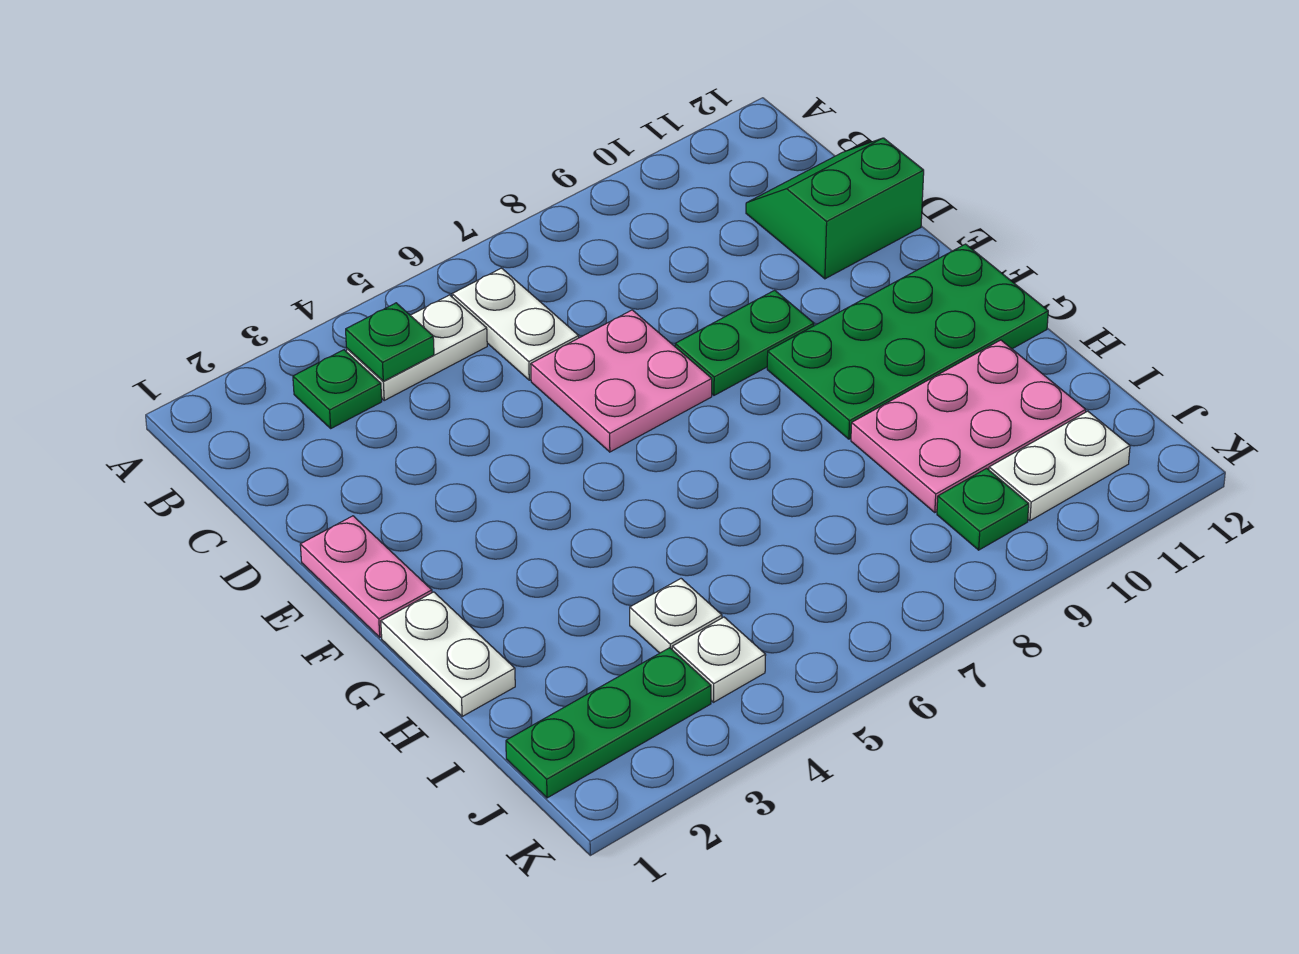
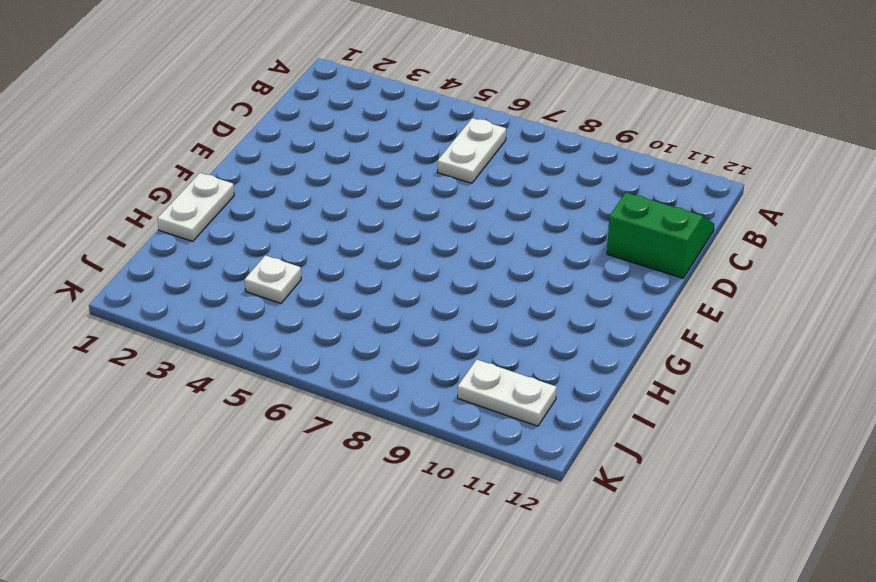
none -> green 1x1 plate [293,350,382,428]
none -> white 1x2 plate [347,295,487,400]
none -> pink 2x2 plate [531,310,712,452]

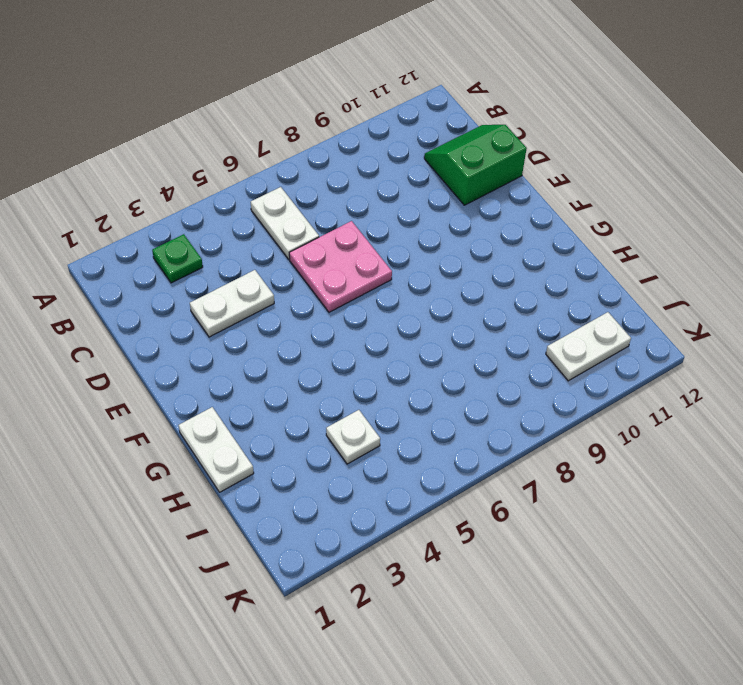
white 1x2 plate [190,270,274,337] -> white 1x2 plate moved to [347,295,487,400]
none -> pink 1x2 plate [300,516,432,637]
none -> green 1x2 plate [675,290,814,395]
none -> green 2x4 plate [767,244,1048,439]

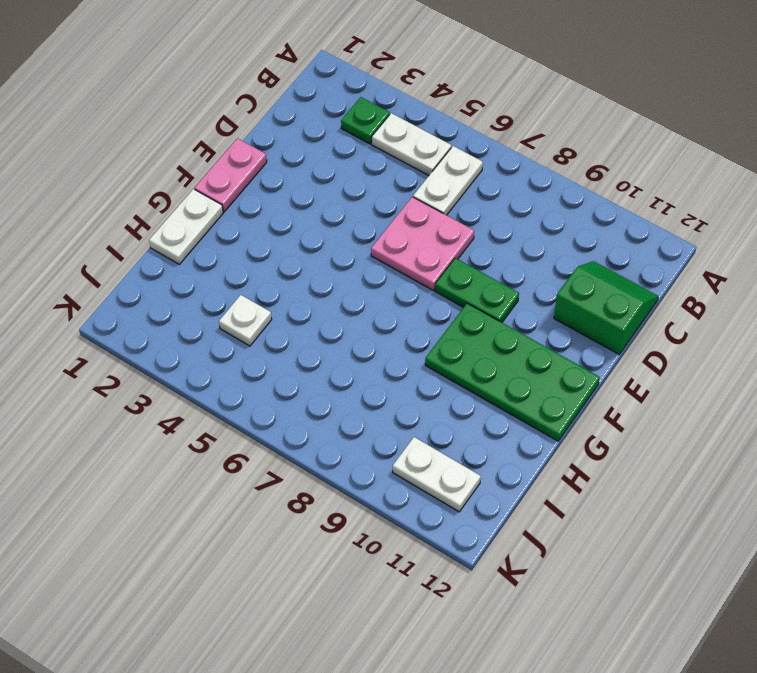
none -> pink 2x3 plate [851,340,1086,512]
none -> green 1x3 plate [506,648,711,798]
none -> white 1x1 plate [672,617,766,702]

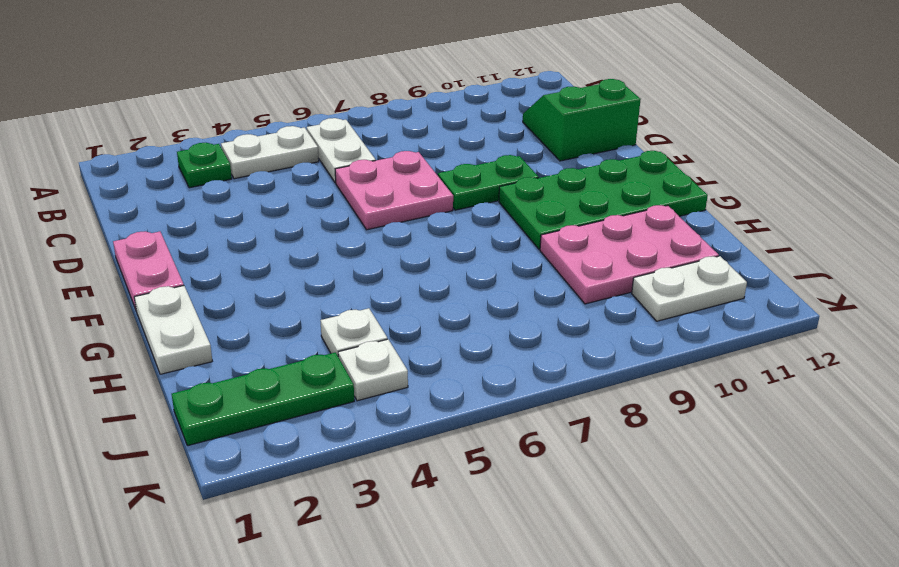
none -> green 1x1 plate [937,468,1029,550]
none -> green 1x1 plate [346,303,434,381]

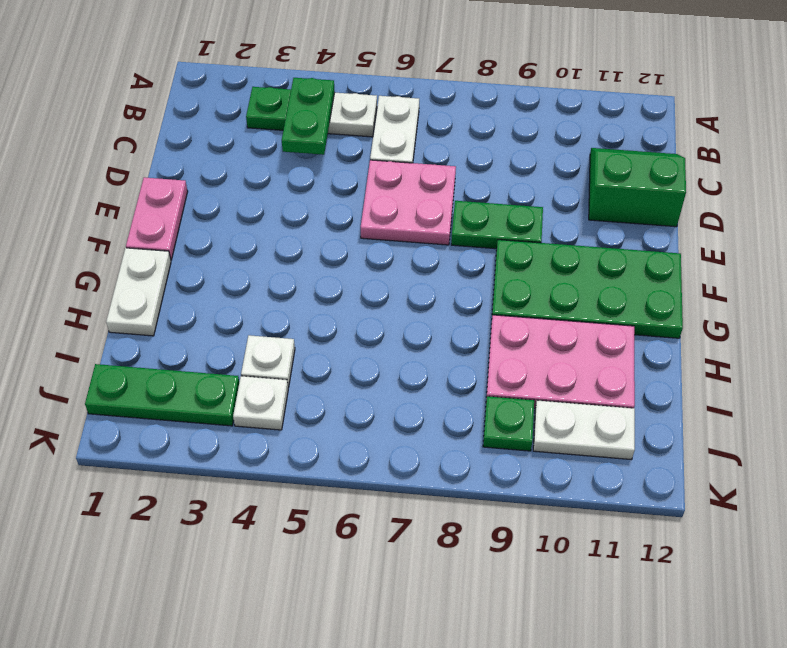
green 1x2 plate [282,78,335,155] -> green 1x1 plate [346,303,434,381]

